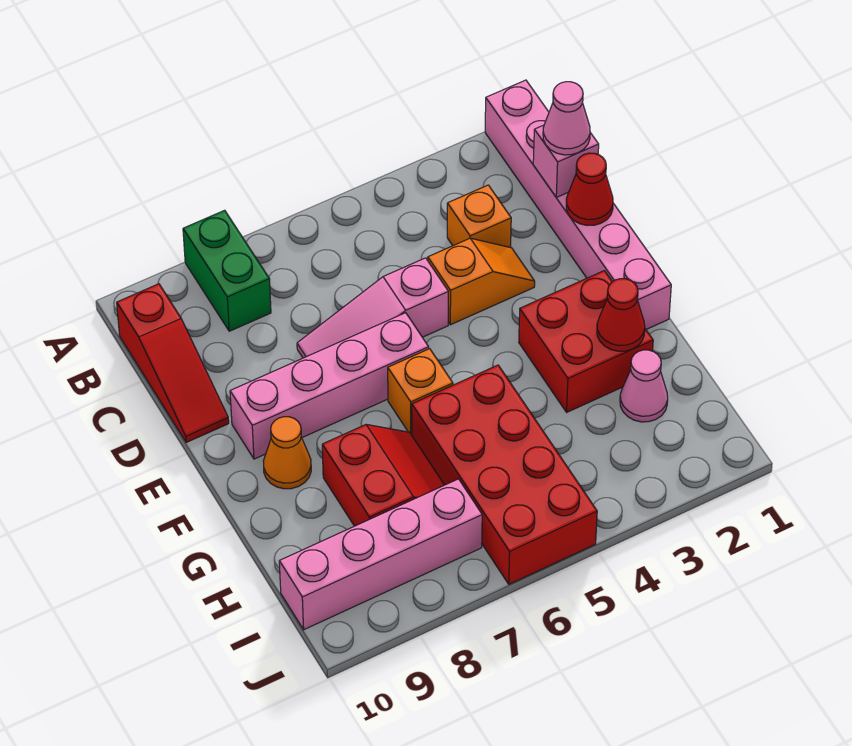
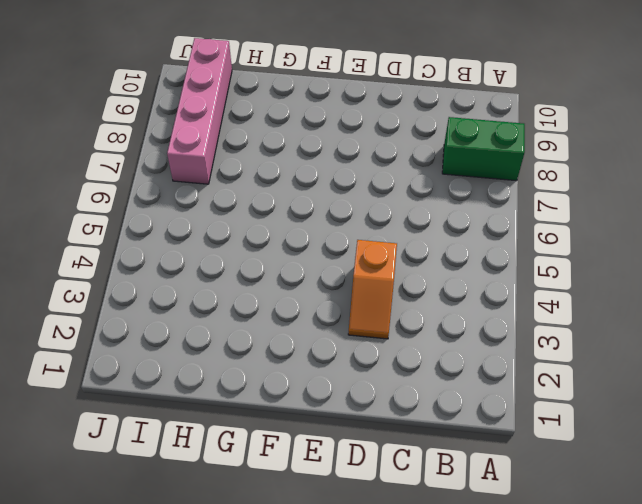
none -> pink 1x6 brick [485,80,671,329]
none -> red 1x3 slope [117,284,229,442]
none -> orange 1x1 brick [447,185,511,248]

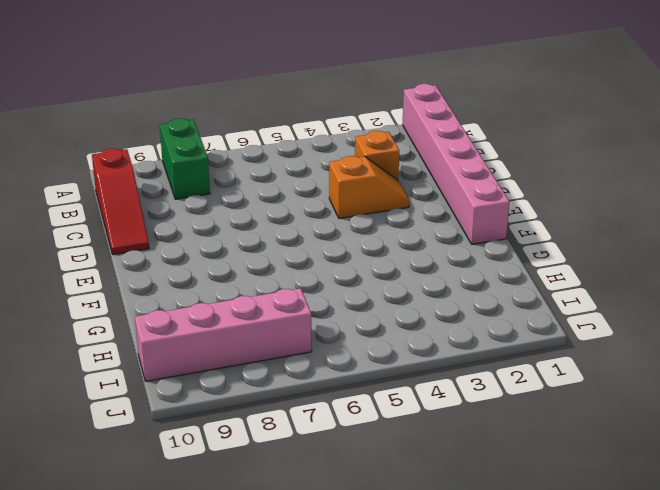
none -> pink 1x3 slope [297,258,448,358]
none -> pink 1x4 brick [230,313,429,459]
none -> red 2x2 brick [519,271,653,412]

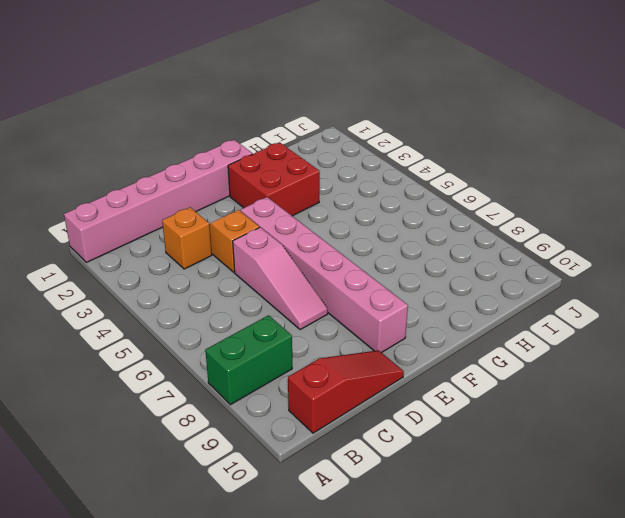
pink 1x6 brick [241,197,408,353] -> pink 1x4 brick [230,313,429,459]
none -> orange 1x1 brick [388,349,453,435]
none -> orange 1x1 cone [264,417,311,489]
none -> red 2x4 brick [412,365,597,584]

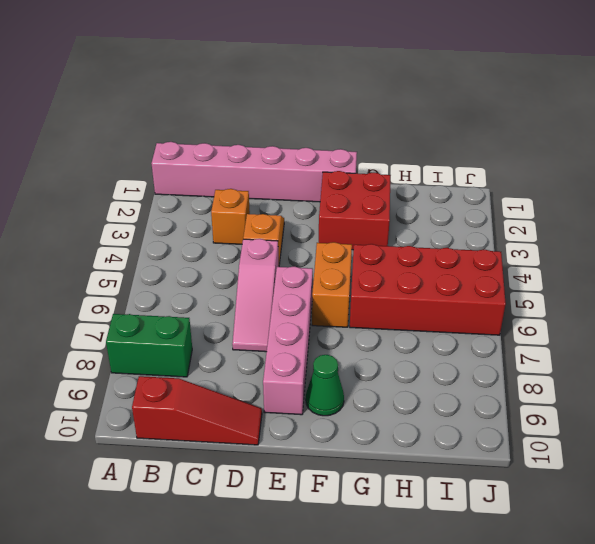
orange 1x2 brick [312,242,352,327] -> orange 1x1 brick [388,349,453,435]
green 1x1 cone [306,355,344,416] -> orange 1x1 cone [264,417,311,489]
none -> red 2x2 slope [322,424,444,526]
none -> pink 1x1 cone [620,350,668,422]
none -> pink 1x4 brick [279,479,482,630]

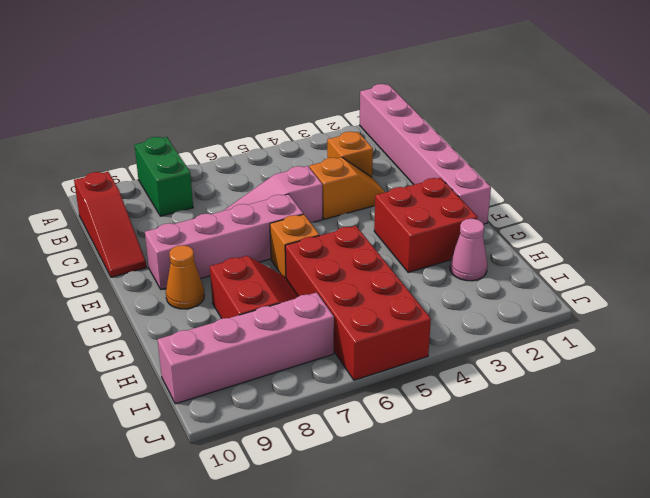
none -> pink 1x1 brick [533,125,599,197]
none -> red 1x1 cone [566,153,613,225]
none -> red 1x1 cone [597,279,645,351]

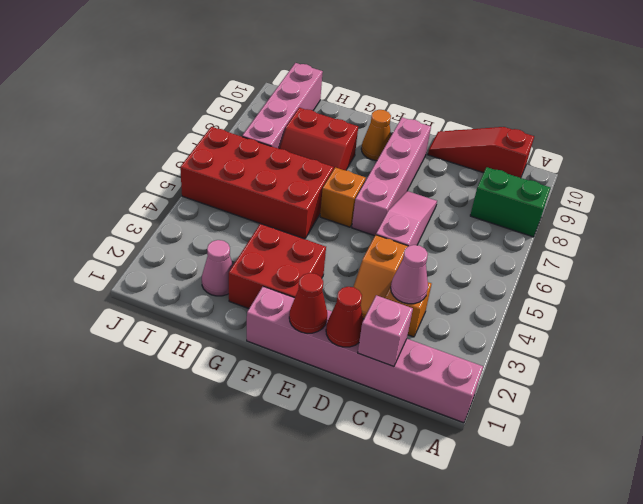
pink 1x1 cone [391,245,428,304] -> pink 1x1 cone moved to [543,82,590,155]
red 1x1 cone [289,273,327,333] -> red 1x1 cone moved to [597,279,645,351]

